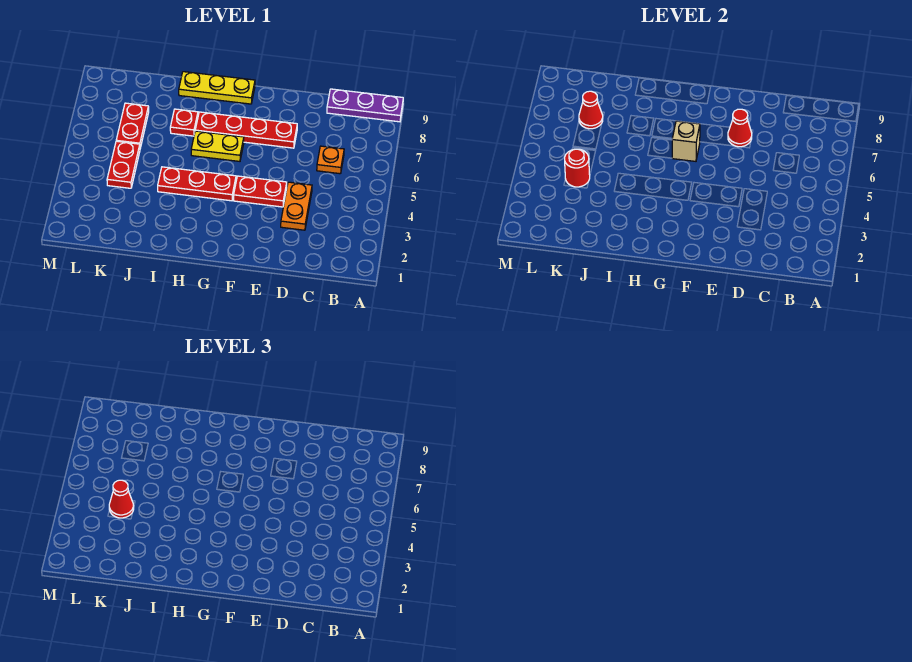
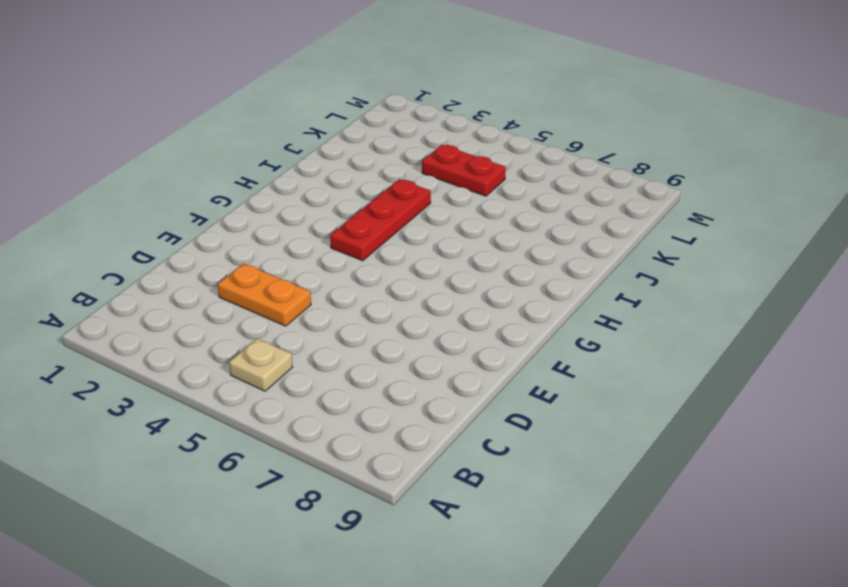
tan 1x1 plate [229,339,292,391] -> none
none -> purple 1x3 plate [327,89,403,122]
none -> orange 1x1 plate [317,146,344,174]
none -> red 1x2 plate [234,176,287,207]

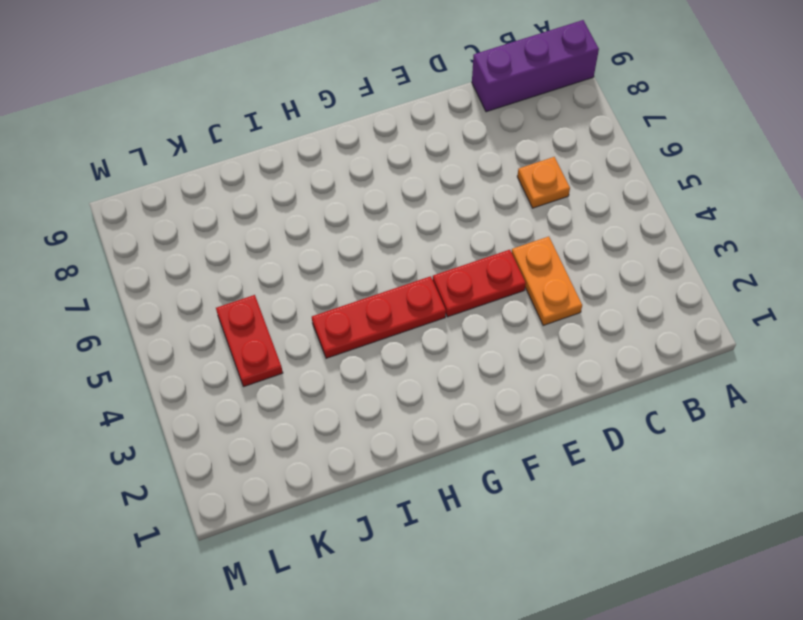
purple 1x3 brick [472,20,599,112] -> purple 1x3 plate [327,89,403,122]
none -> red 1x4 plate [195,112,297,148]
none -> yellow 1x2 plate [191,131,244,161]
none -> yellow 1x3 plate [179,72,255,104]

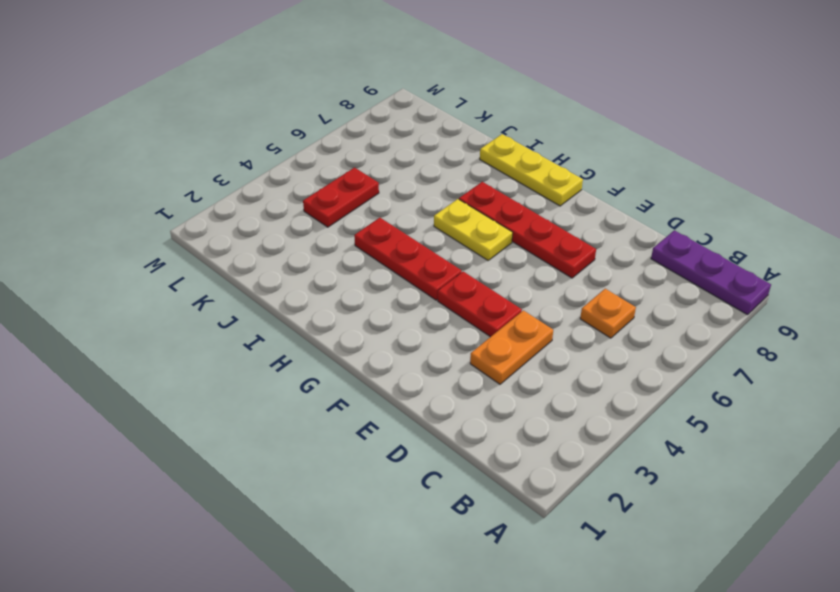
none -> red 1x1 plate [170,109,198,136]
none -> red 1x2 plate [116,103,149,148]
none -> red 1x1 cone [728,109,752,147]

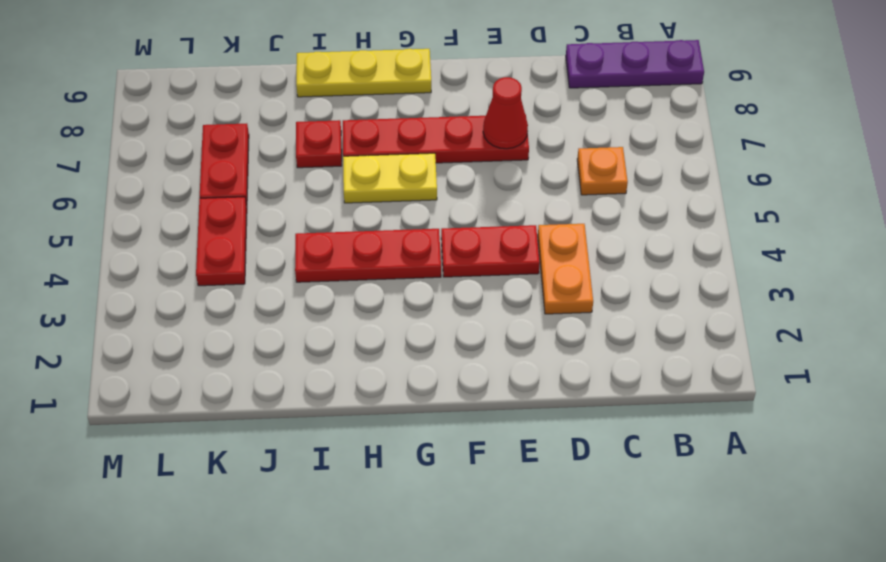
none -> tan 1x1 brick [672,121,700,161]
none -> red 1x1 round brick [565,149,590,187]
none -> red 1x1 cone [579,91,603,129]

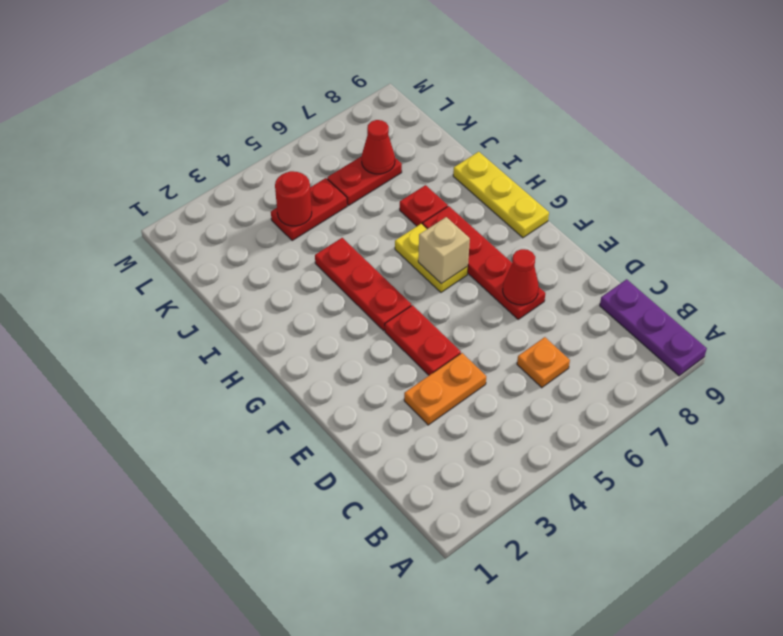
none -> red 1x1 cone [109,480,134,518]

